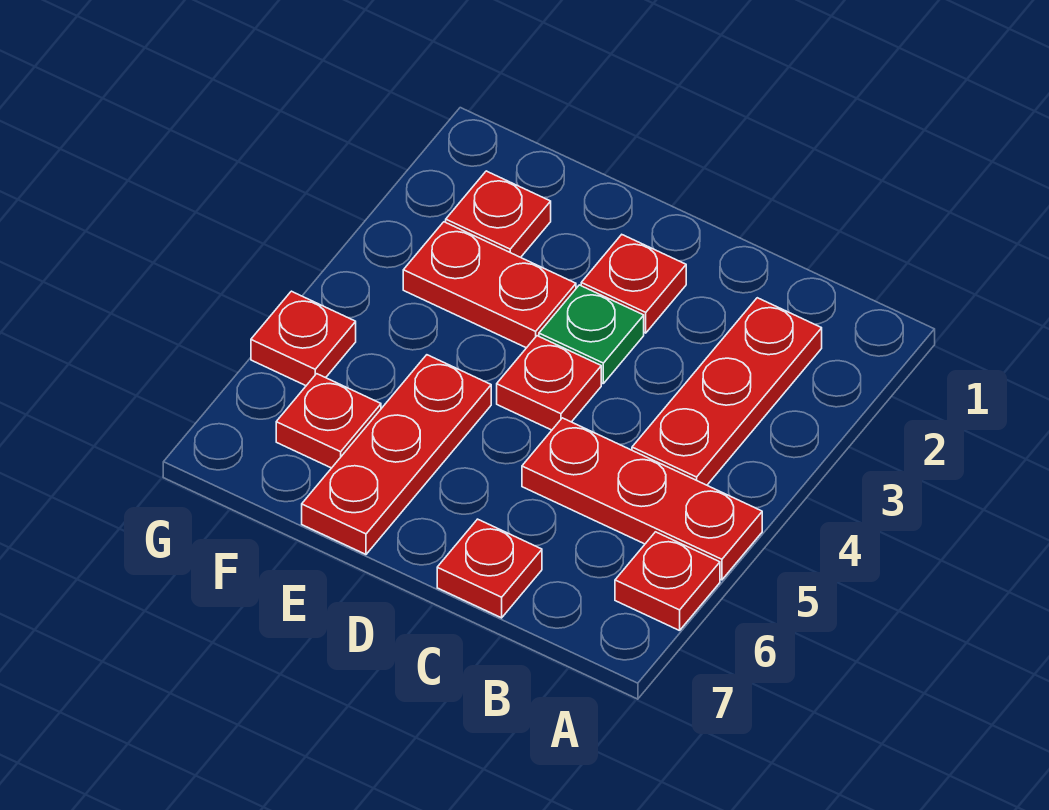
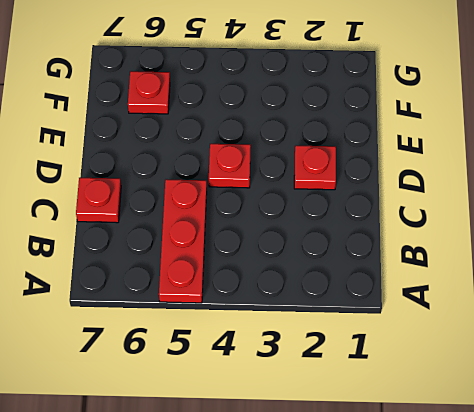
none -> red 1x1 plate [615,532,720,631]
none -> red 1x3 plate [632,298,822,485]
none -> green 1x1 plate [539,285,644,383]

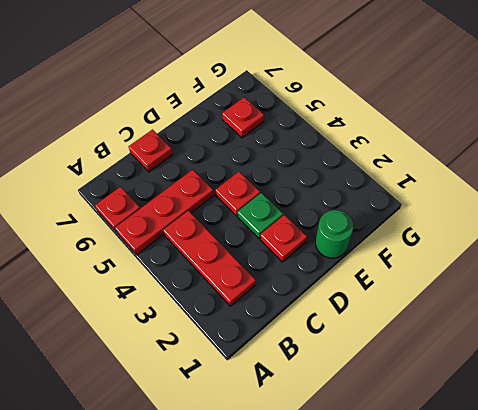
green 1x1 round brick [315,210,353,258] -> none
none -> red 1x2 plate [403,222,576,348]
none -> red 1x3 plate [302,355,491,554]
none -> red 1x1 plate [446,171,551,257]

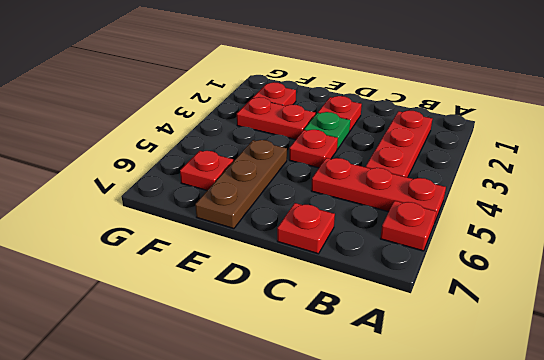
brown 1x3 plate [195,140,287,229] -> red 1x3 plate [302,355,491,554]
none -> red 1x1 plate [251,291,356,386]

